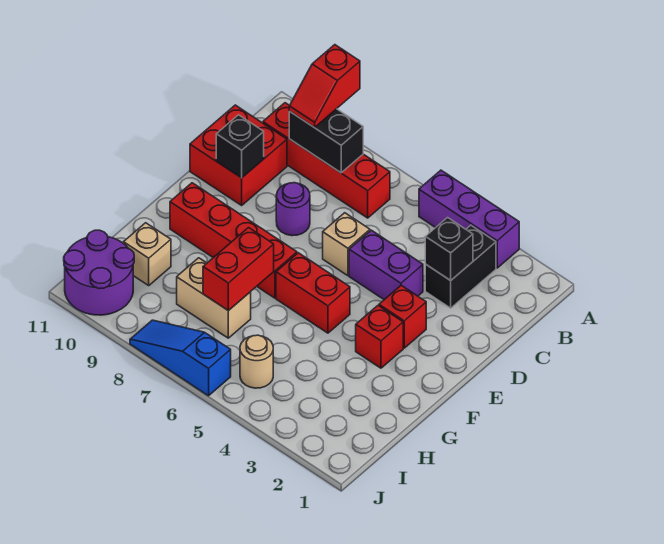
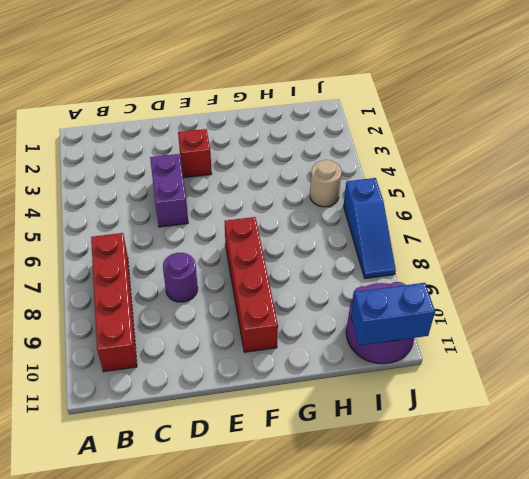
blue 1x2 brick [351,283,435,345] -> none
none -> purple 1x3 brick [419,170,519,268]
none -> black 1x2 brick [425,225,496,308]
none -> red 2x2 brick [190,105,287,205]

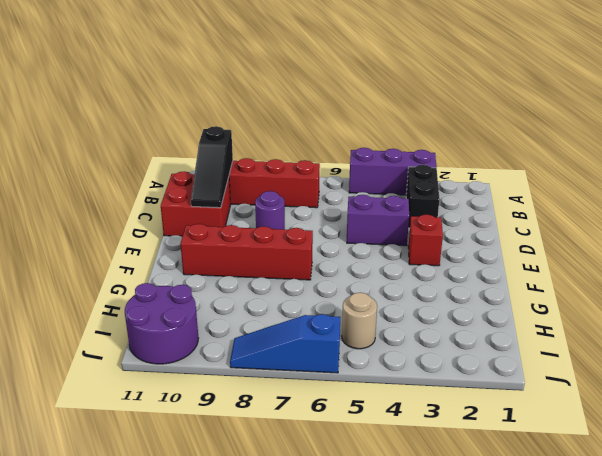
black 1x3 slope [191,126,233,208] -> black 1x1 brick [216,115,264,178]
none -> tan 1x1 brick [323,213,370,276]
none -> red 1x1 brick [356,306,403,368]
none -> red 1x2 brick [276,253,350,333]

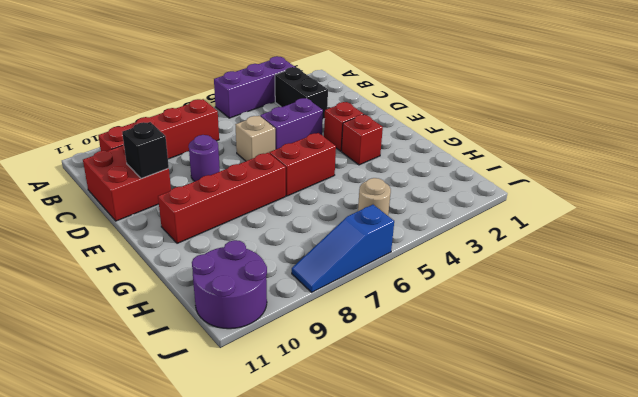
none -> tan 1x2 brick [177,258,251,338]
none -> tan 1x1 brick [124,223,171,285]
none -> black 1x2 brick [289,109,363,173]

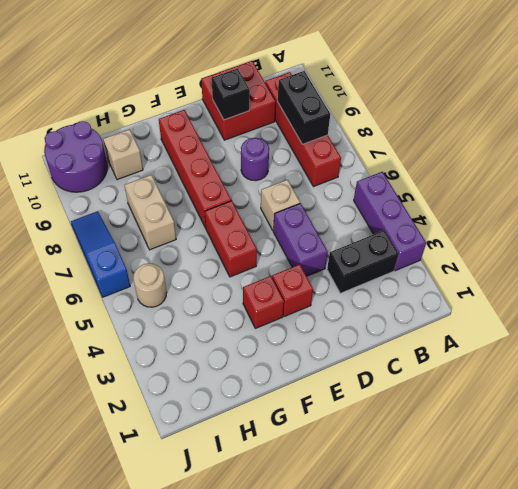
none -> black 1x1 brick [425,218,473,280]
none -> red 1x2 brick [203,228,274,311]
none -> red 1x2 slope [289,45,360,128]

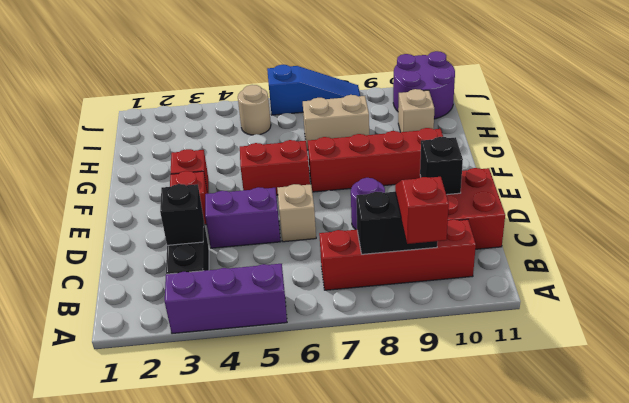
none -> red 1x2 brick [203,228,274,311]

